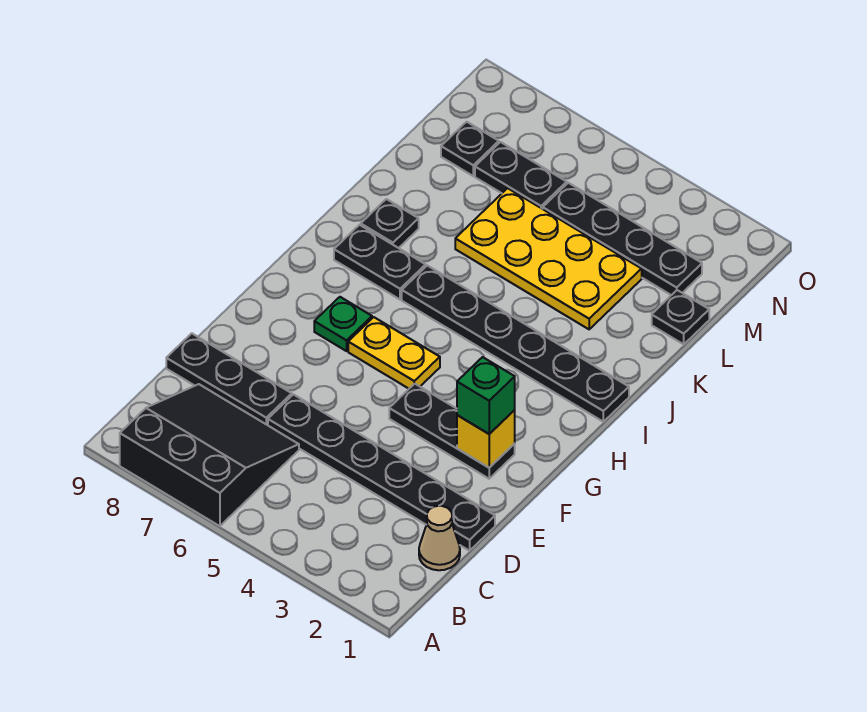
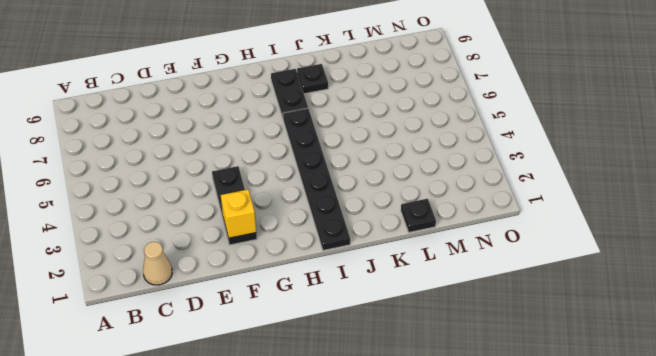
none -> black 3x3 slope [120,384,299,526]
none -> black 1x6 plate [268,394,495,551]
none -> black 1x3 plate [166,333,292,425]

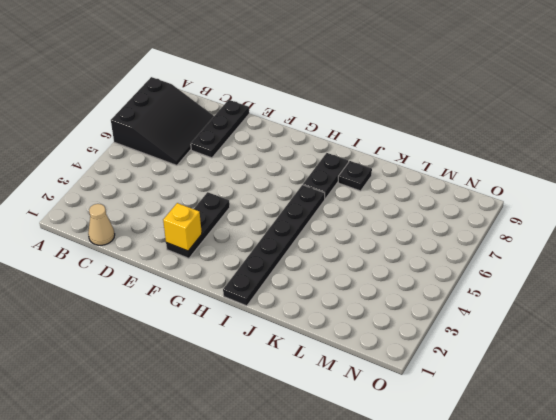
none -> black 1x6 plate [268,394,495,551]
none -> yellow 1x2 plate [348,317,440,389]
none -> green 1x1 plate [314,297,372,351]

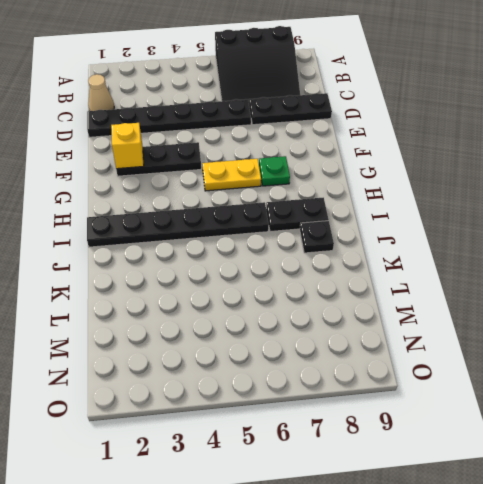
none -> yellow 2x4 plate [455,188,642,329]
none -> black 1x1 plate [652,290,709,344]
none -> black 1x4 plate [543,183,702,295]

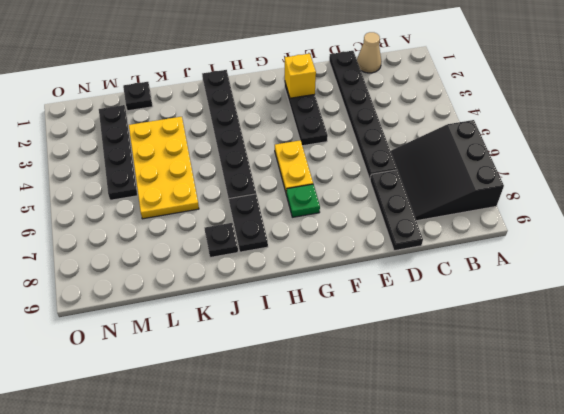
none -> black 1x2 plate [475,142,567,209]
none -> black 1x1 plate [441,122,499,176]
none -> green 1x1 brick [457,357,515,434]

